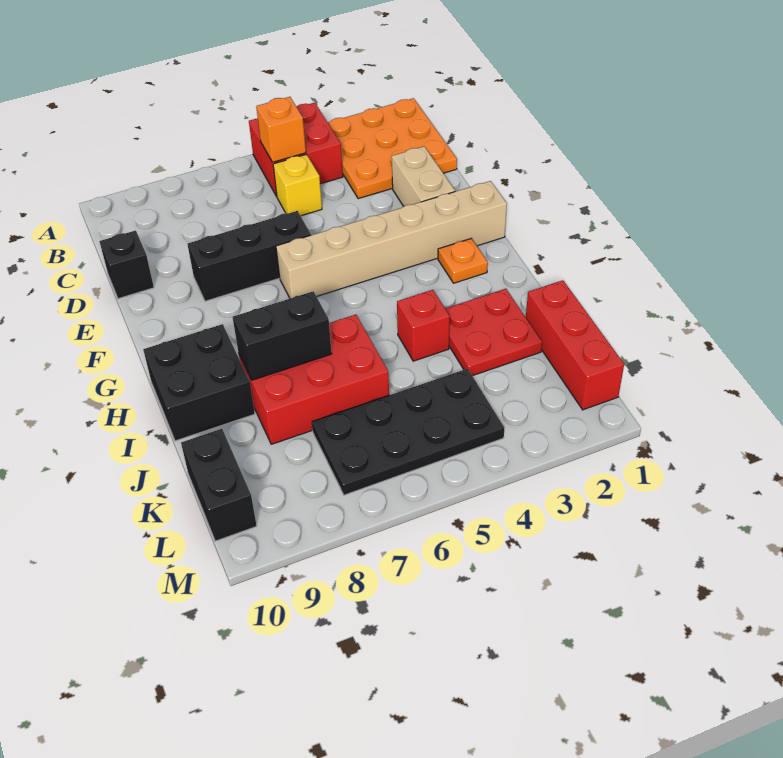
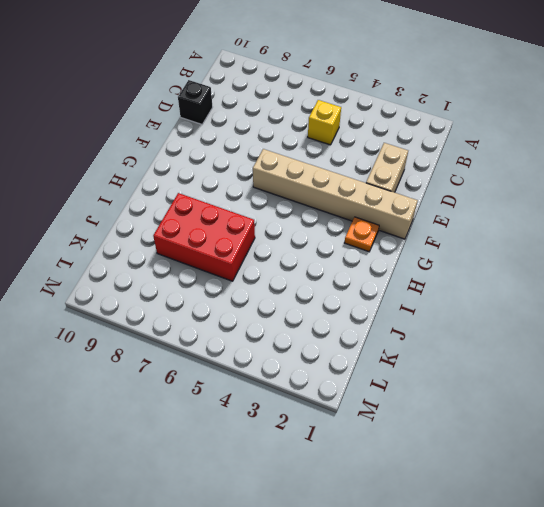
none -> orange 3x3 plate [328,98,457,199]
none -> red 2x2 brick [249,103,343,196]
none -> black 1x3 brick [188,211,311,301]

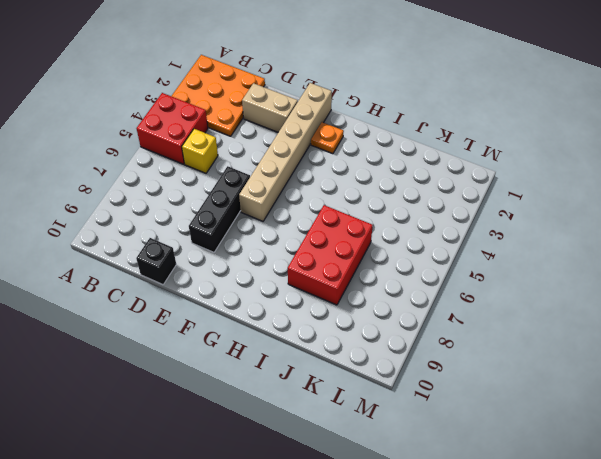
none -> black 2x2 brick [143,324,255,441]
none -> red 2x2 plate [445,289,542,376]
none -> red 1x1 brick [397,290,450,361]

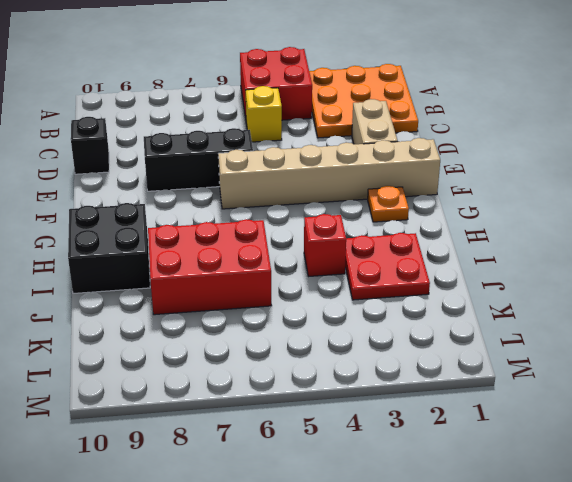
none -> red 1x3 brick [526,280,624,410]
none -> black 2x4 plate [312,369,504,495]
none -> black 1x2 brick [181,429,257,541]

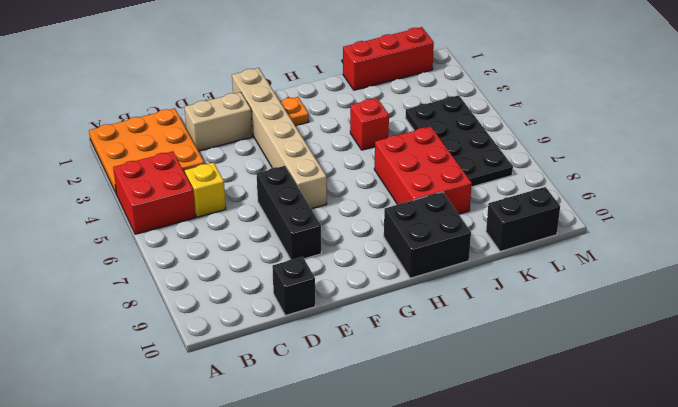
none -> red 2x2 plate [445,289,542,376]
none -> orange 1x1 brick [256,97,306,162]
none -> black 1x2 brick [233,291,332,380]

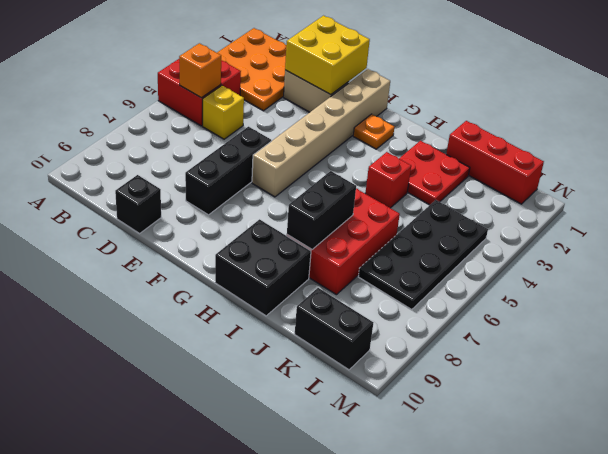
yellow 2x2 brick [285,16,370,95] -> none

